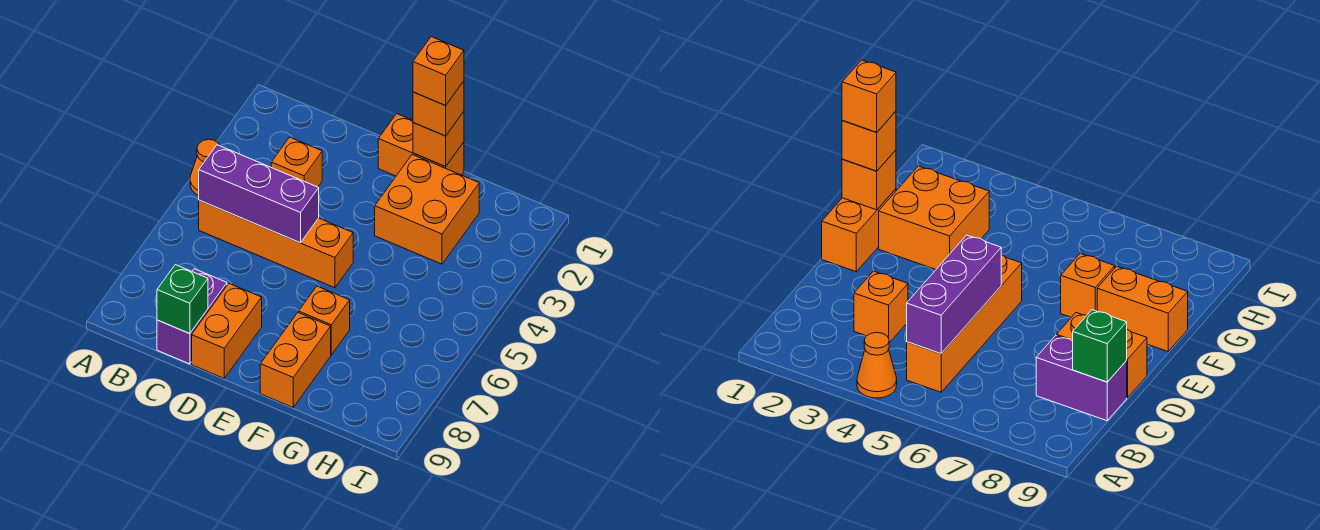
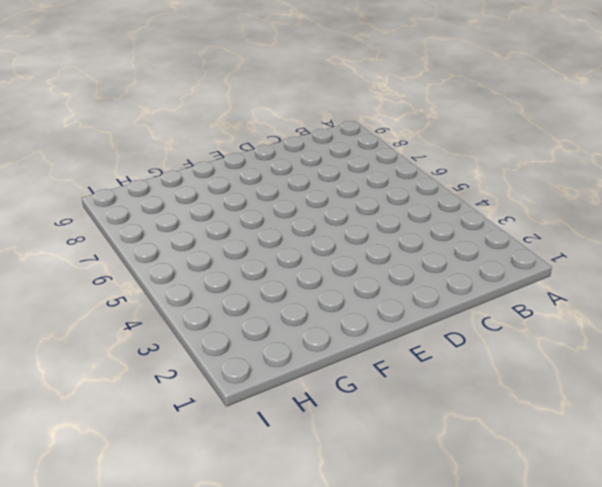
none -> orange 1x1 cone [190,139,220,196]
none -> orange 1x4 brick [199,200,353,288]
none -> orange 1x1 brick [271,137,322,187]

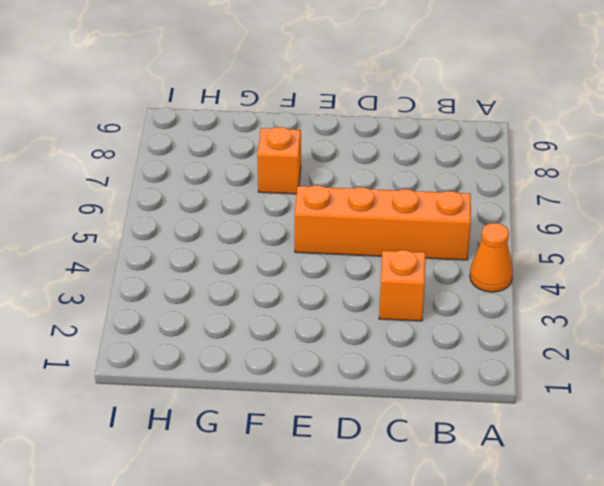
none -> purple 1x2 brick [157,269,227,364]
none -> orange 1x2 brick [192,284,262,378]
none -> orange 1x2 brick [378,114,464,176]

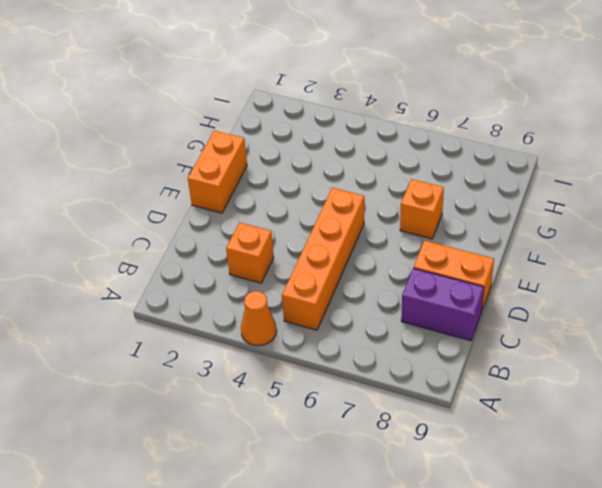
none -> orange 2x2 brick [375,155,479,264]
none -> orange 1x2 brick [260,313,331,407]
none -> purple 1x3 brick [199,145,319,243]

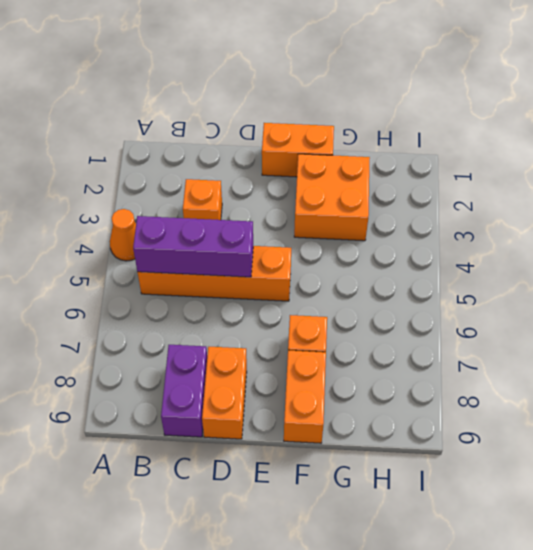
none -> green 1x1 brick [157,265,208,334]
none -> orange 1x1 brick [413,112,464,167]
none -> orange 1x1 brick [413,81,464,136]

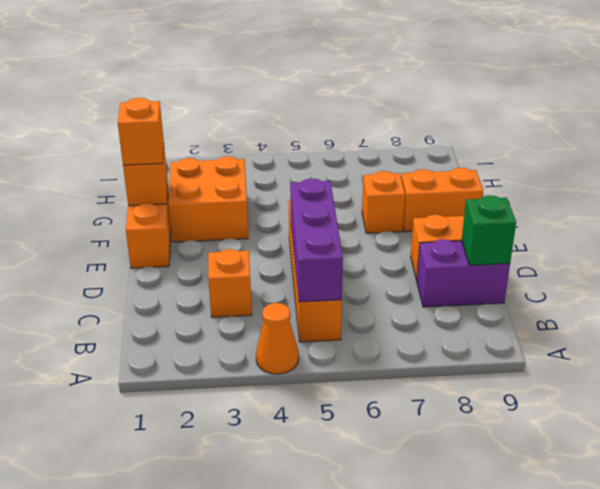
none -> orange 1x1 brick [413,37,464,105]

